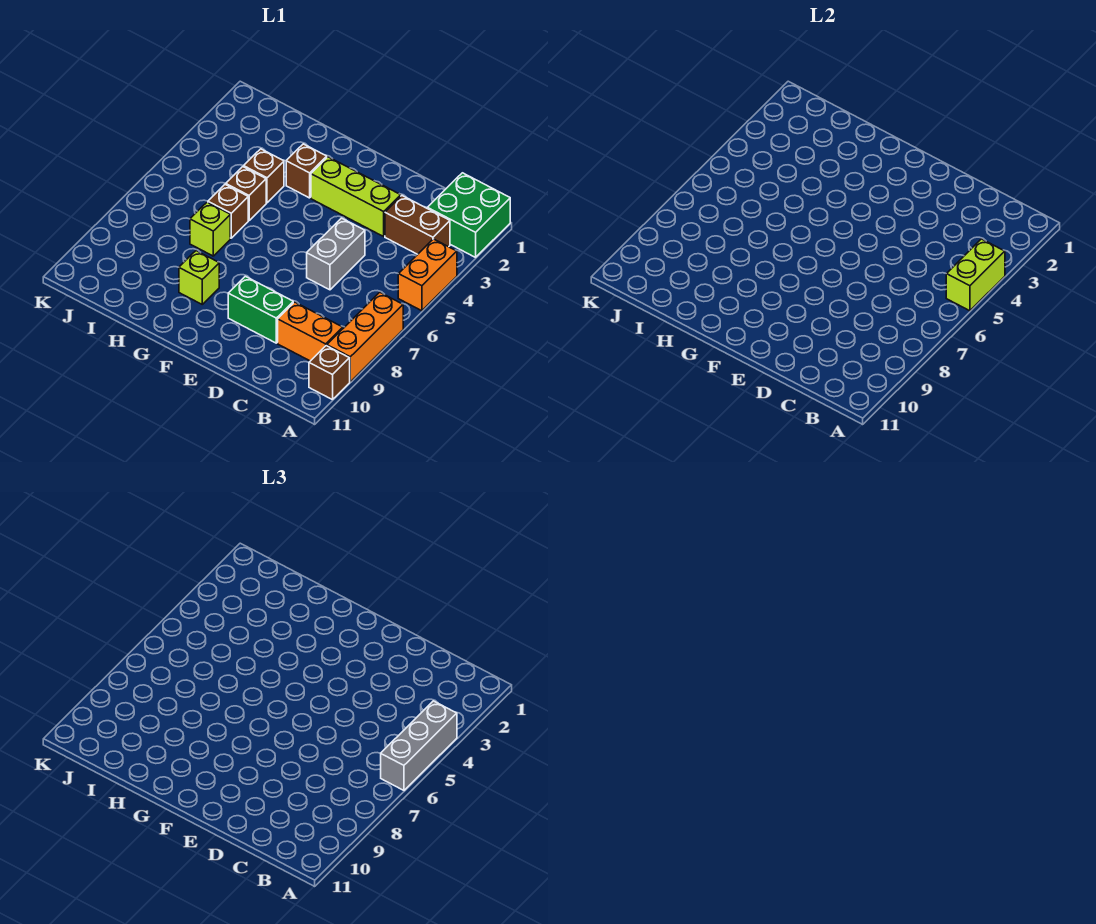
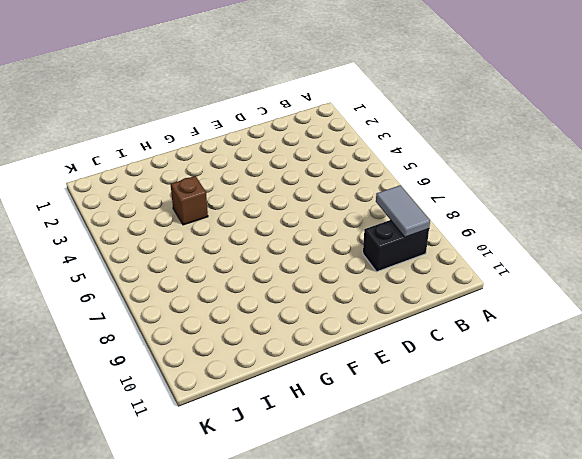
grey 1x2 tile [376,185,430,237] -> none
black 1x2 brick [363,220,429,272] -> orange 1x2 brick [278,302,343,361]
none -> green 2x2 brick [427,173,510,257]
none -> orange 1x2 brick [398,239,457,311]
none -> orange 1x3 brick [327,292,403,382]

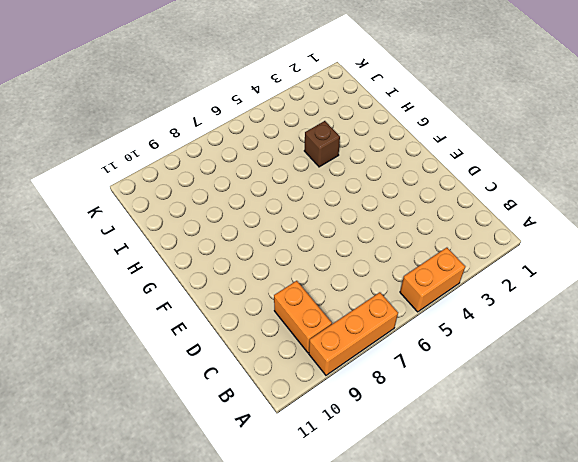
none -> green 2x2 brick [427,173,510,257]
none -> brown 1x1 brick [309,346,350,400]
none -> brown 1x2 brick [385,196,450,254]

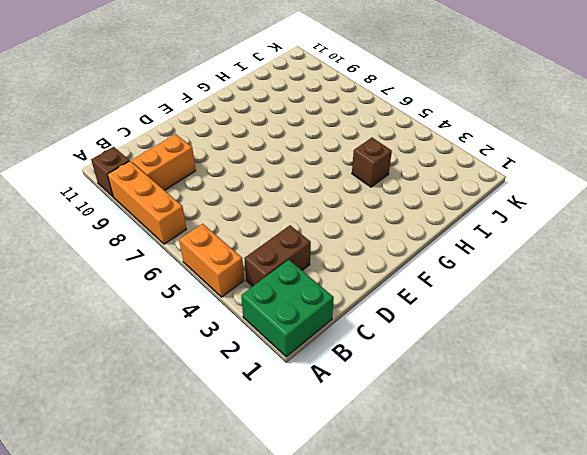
none -> lime 1x3 brick [311,157,401,236]
none -> grey 1x2 brick [307,218,365,290]
none -> green 1x2 brick [228,276,293,343]

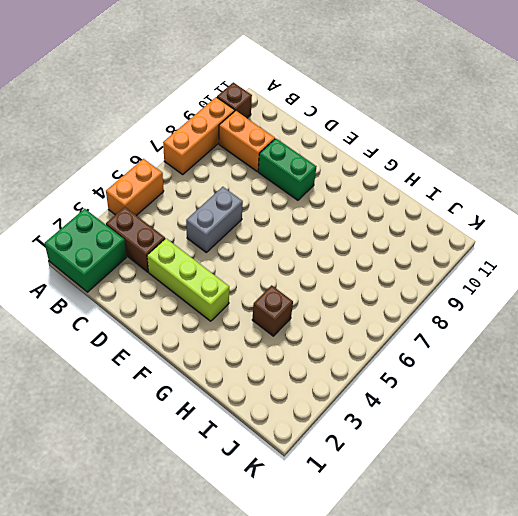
none -> brown 1x1 brick [286,144,327,198]
none -> lime 1x1 brick [179,251,219,304]
none -> brown 1x1 brick [226,167,266,220]

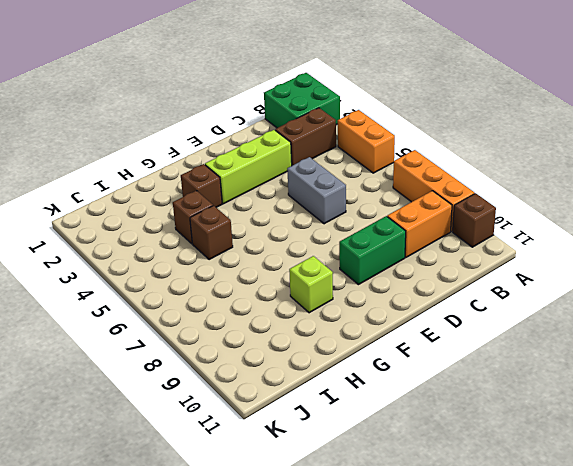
none -> brown 1x1 brick [208,184,248,238]
none -> lime 1x1 brick [190,202,230,256]
none -> lime 1x2 brick [946,239,1005,311]

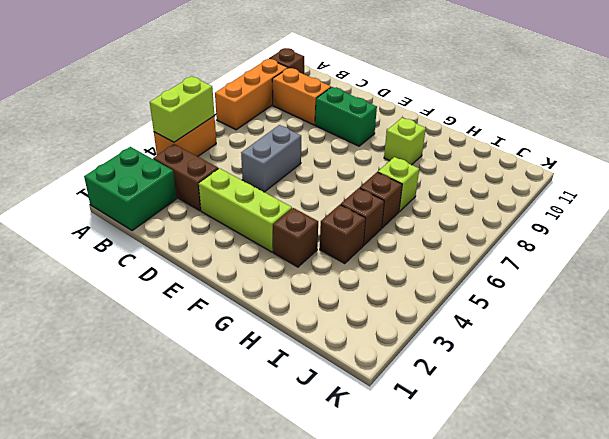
none -> grey 1x3 brick [381,701,457,790]

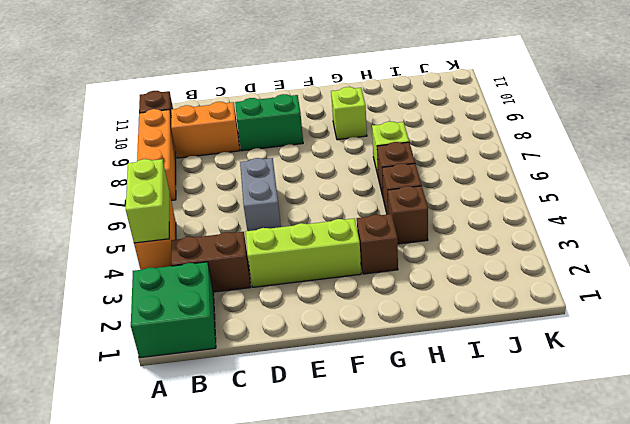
none -> grey 1x3 brick [381,701,457,790]

